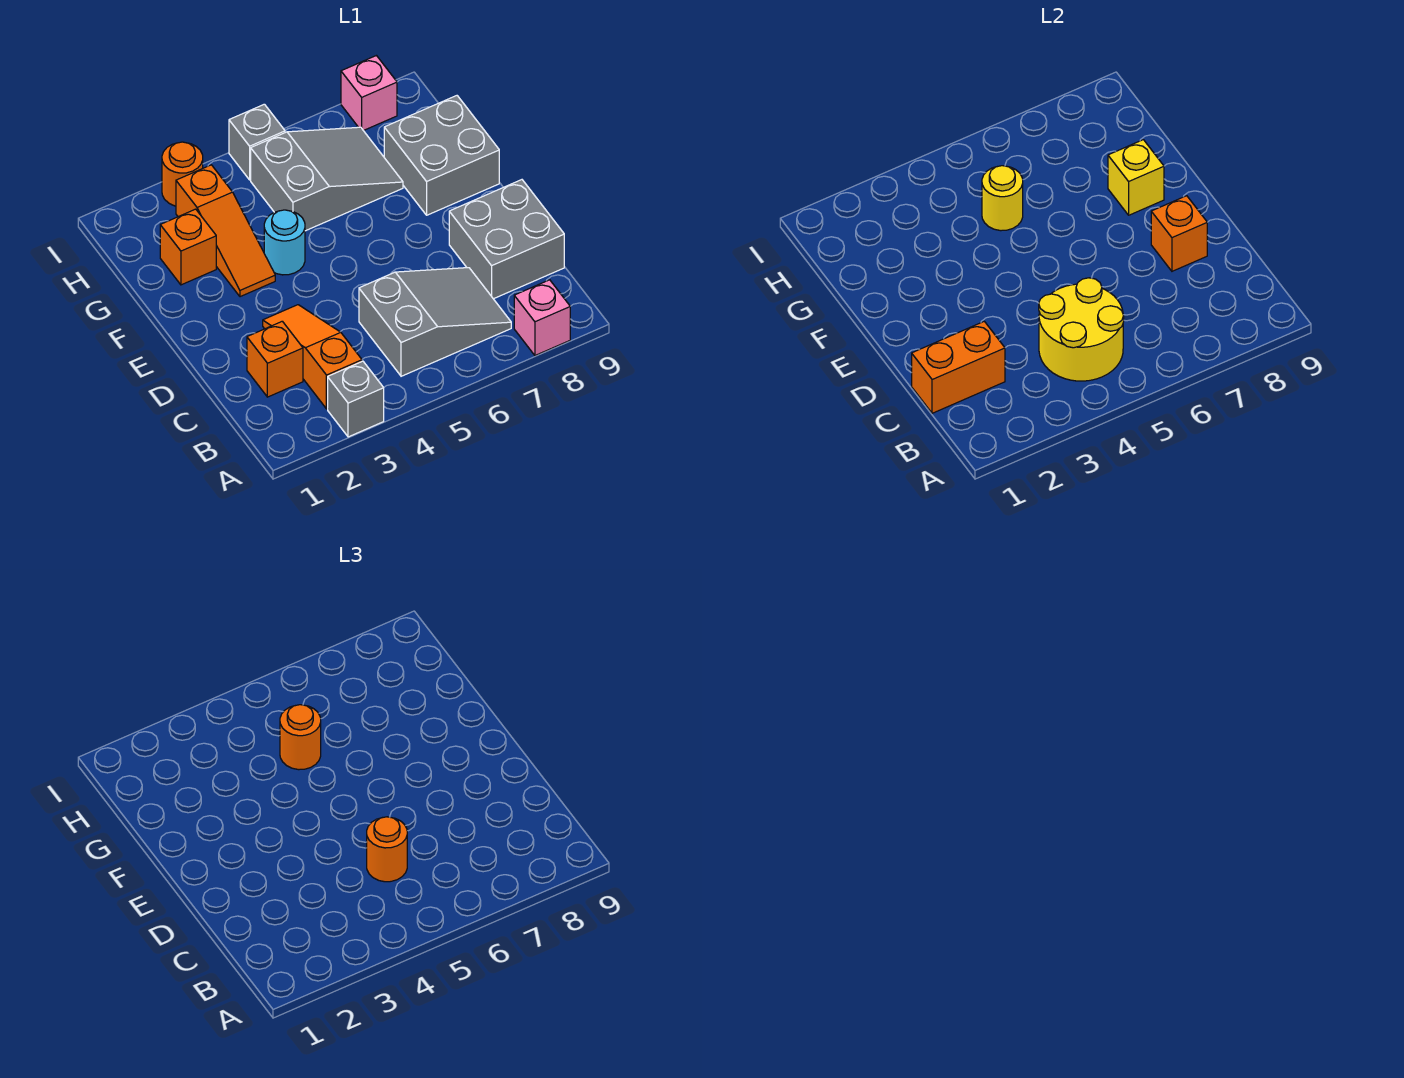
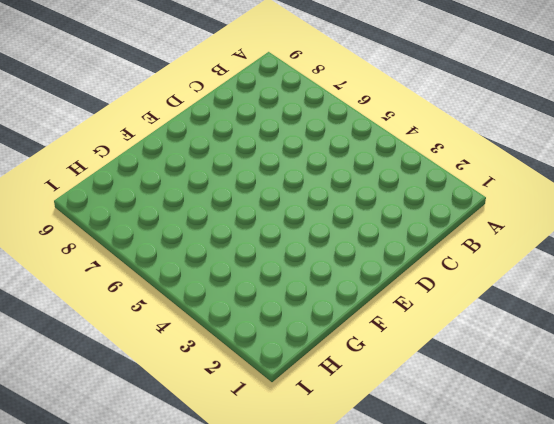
none -> grey 1x1 brick [328,361,384,437]
none -> pink 1x1 brick [514,280,570,355]
none -> orange 1x3 slope [263,305,362,409]

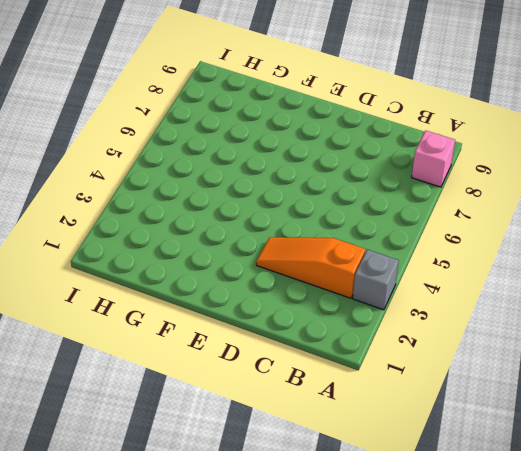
none -> grey 2x3 slope [359,268,511,376]
none -> orange 1x1 brick [247,321,303,397]
none -> grey 2x2 brick [449,180,564,299]

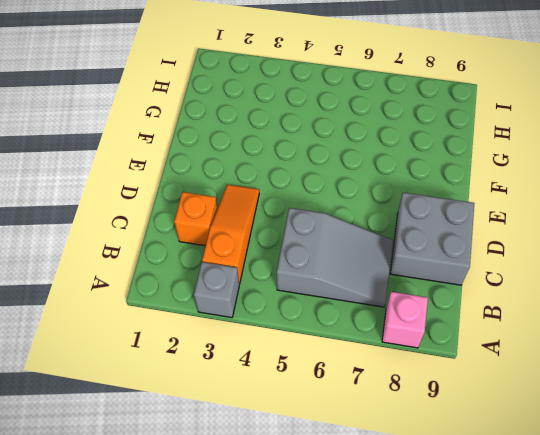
none -> orange 1x3 slope [176,165,275,297]
none -> cyan 1x1 round brick [264,210,305,275]
none -> grey 2x2 brick [384,96,499,215]

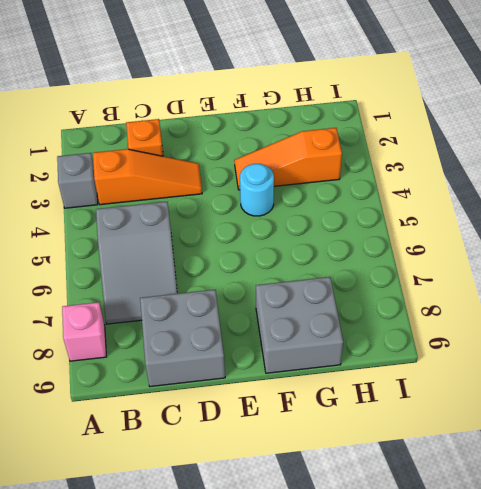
none -> orange 1x1 brick [160,209,216,285]
none -> grey 2x3 slope [251,127,403,231]
none -> orange 1x1 round brick [162,142,203,206]

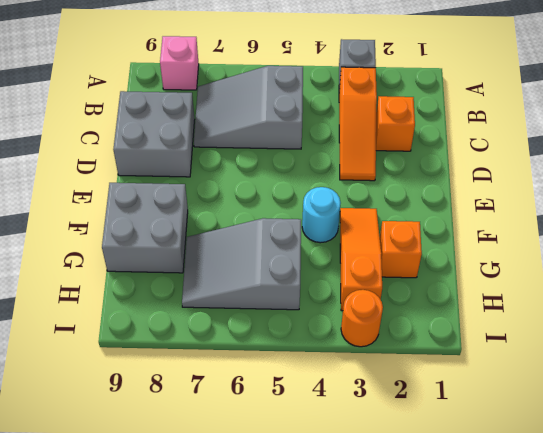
none -> grey 1x1 brick [229,104,285,180]
none -> pink 1x1 brick [341,56,397,131]
none -> yellow 2x2 round brick [1039,278,1124,381]

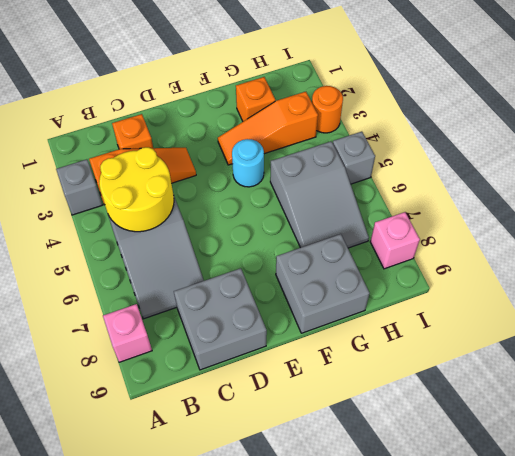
none -> orange 1x2 brick [912,321,1005,413]
none -> orange 1x1 brick [1151,196,1207,271]
none -> yellow 1x1 brick [1108,140,1164,215]

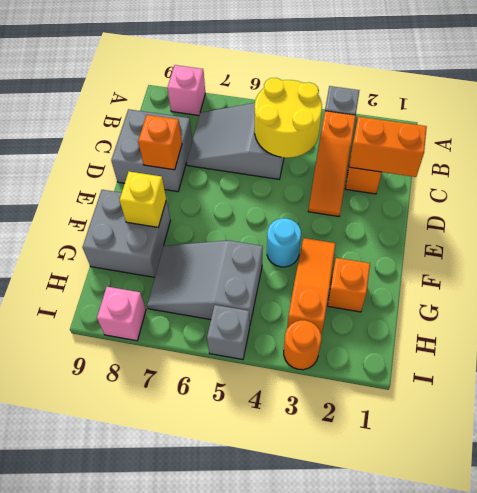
none -> yellow 1x1 round brick [982,166,1023,231]
none -> orange 1x1 round brick [367,817,407,882]
none -> orange 1x1 round brick [280,705,321,770]

